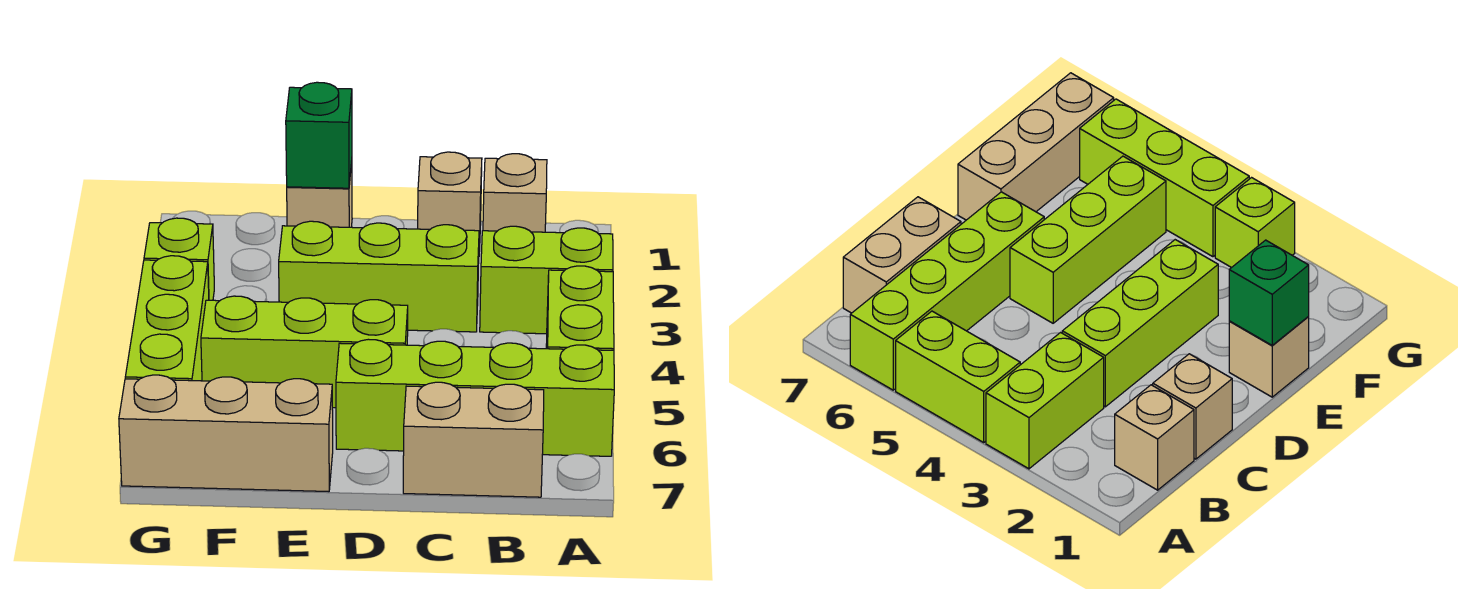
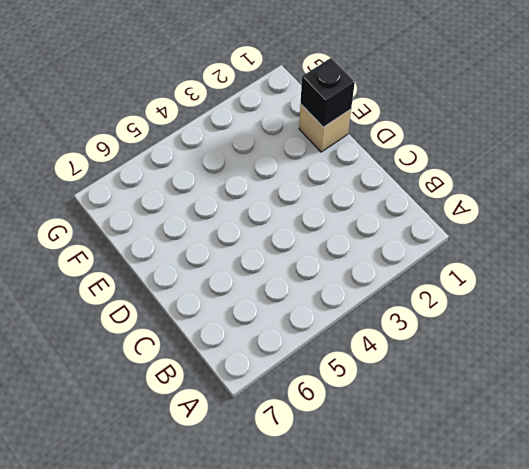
black 1x1 brick [301,58,355,127] -> green 1x1 brick [286,82,352,188]
none -> lime 1x2 brick [480,226,613,334]
none -> lime 1x2 brick [546,266,614,350]
none -> lime 1x4 brick [336,339,614,456]

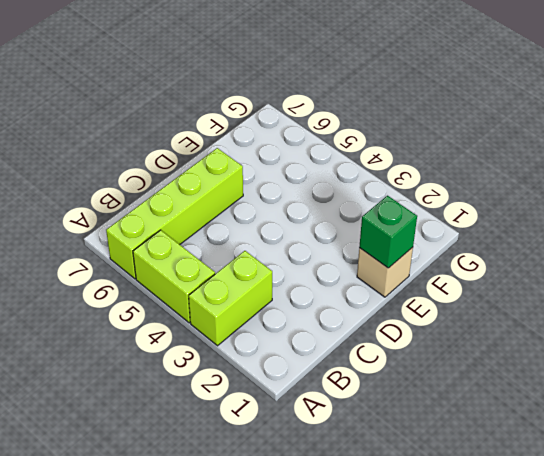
none -> tan 1x1 brick [483,154,547,232]
none -> tan 1x2 brick [403,382,544,497]
none -> tan 1x1 brick [418,152,482,252]

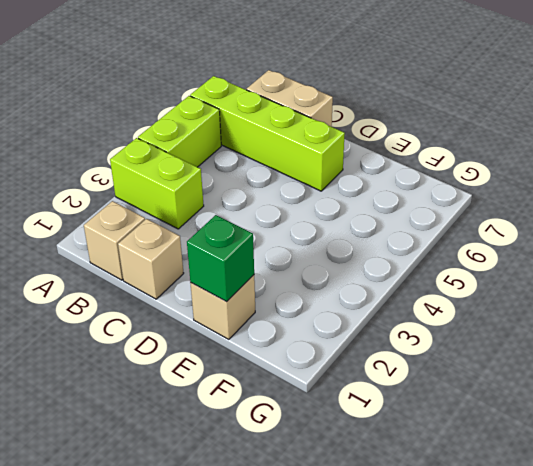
none -> lime 1x3 brick [279,221,479,332]
none -> lime 1x3 brick [201,296,408,408]
none -> tan 1x3 brick [119,375,333,492]

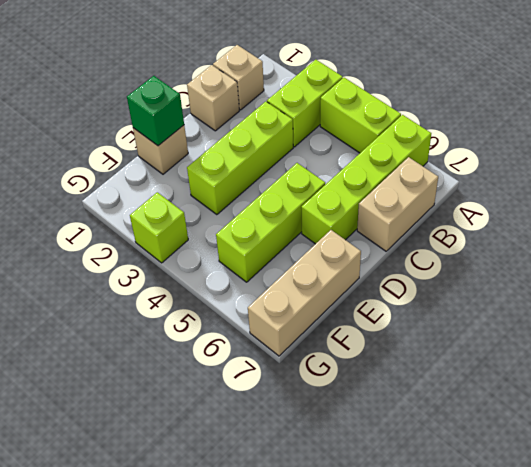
none -> lime 1x3 brick [125,256,209,381]

